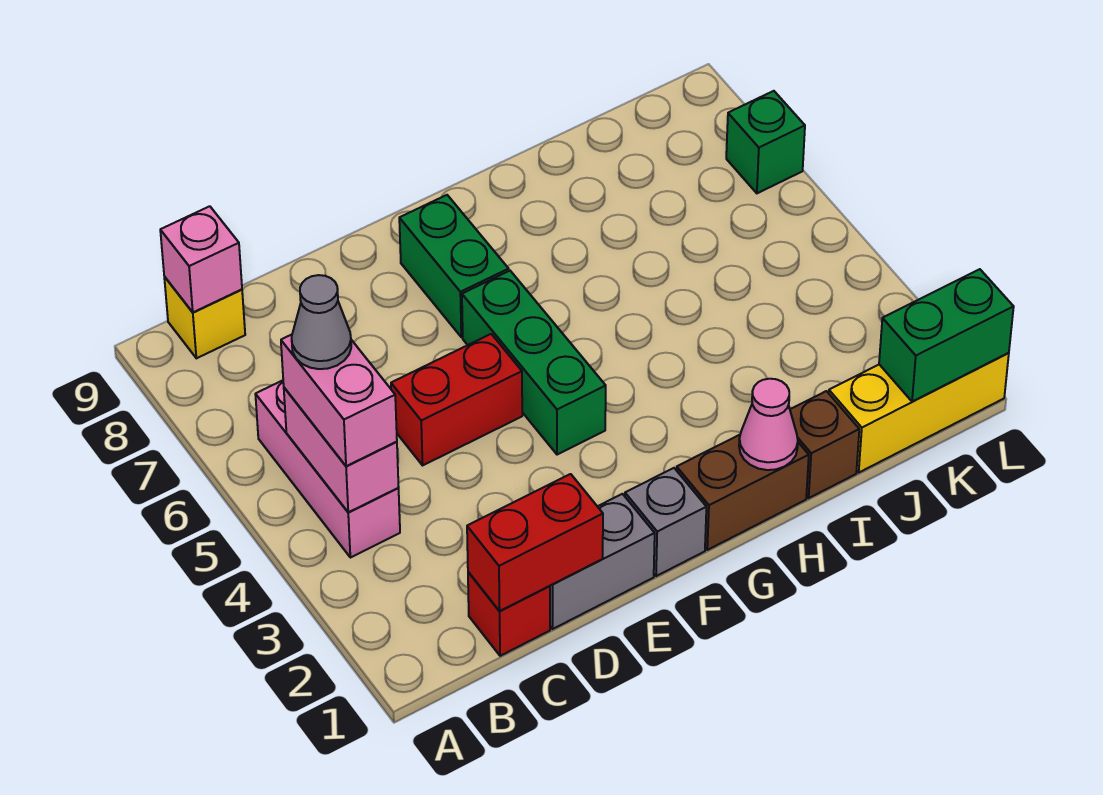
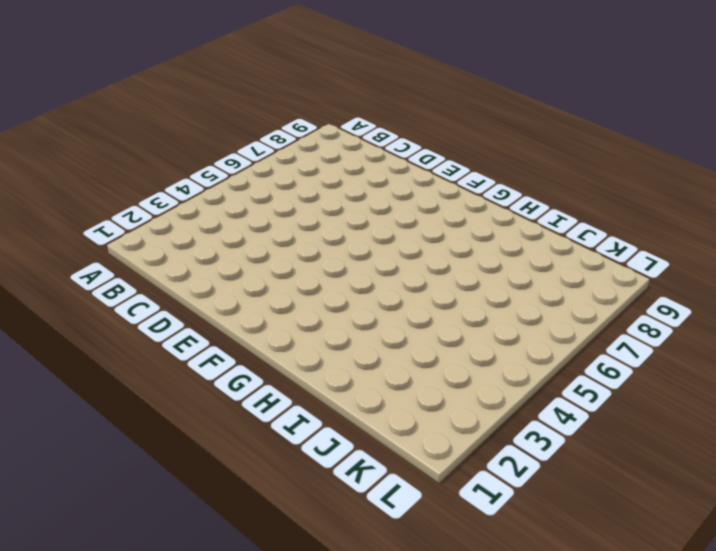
none -> pink 1x3 brick [255,380,400,558]
none -> yellow 1x1 brick [164,277,245,358]
none -> red 1x1 brick [468,572,550,656]

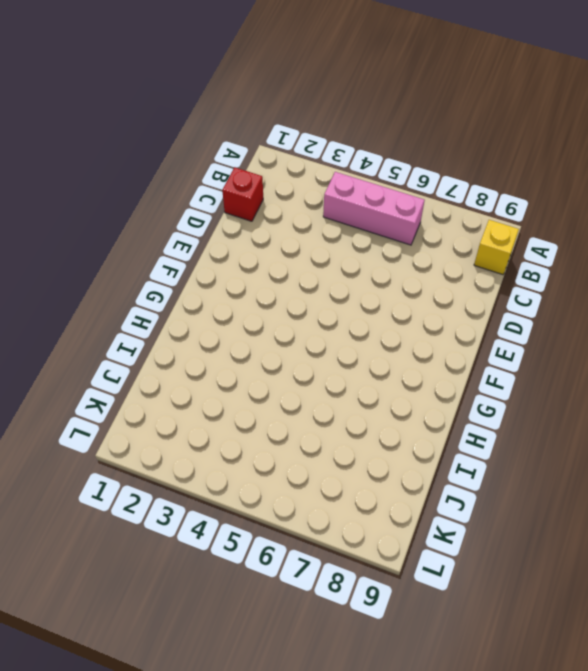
none -> grey 1x2 brick [550,494,655,629]
none -> red 1x2 brick [391,334,522,465]
none -> grey 1x1 brick [625,468,706,576]

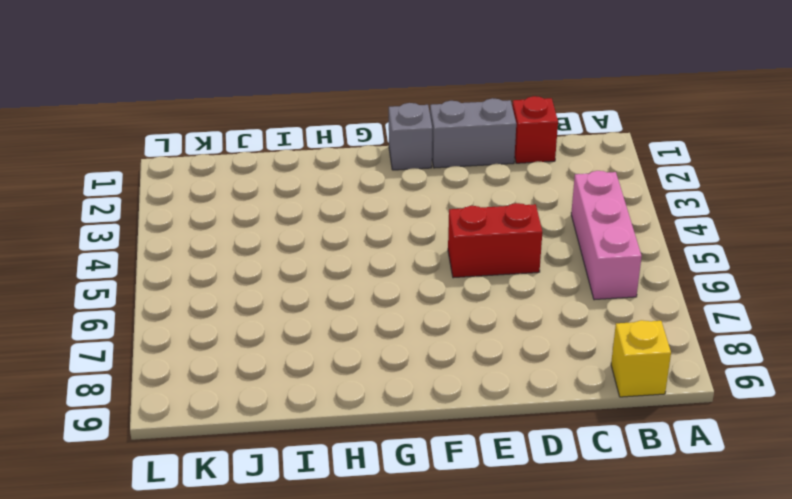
none -> green 1x3 brick [462,271,606,455]
none -> green 1x2 brick [399,195,509,337]
none -> brown 1x2 brick [676,435,809,550]

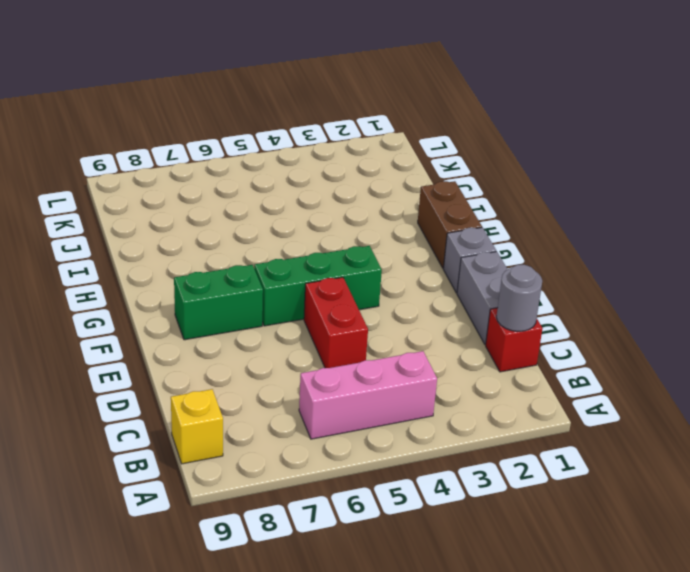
grey 1x1 round brick [496,265,542,331] -> red 1x2 brick [467,474,603,611]
none -> brown 1x1 brick [790,391,859,498]
none -> yellow 1x3 brick [829,353,1009,472]
none -> green 1x1 brick [726,91,805,193]

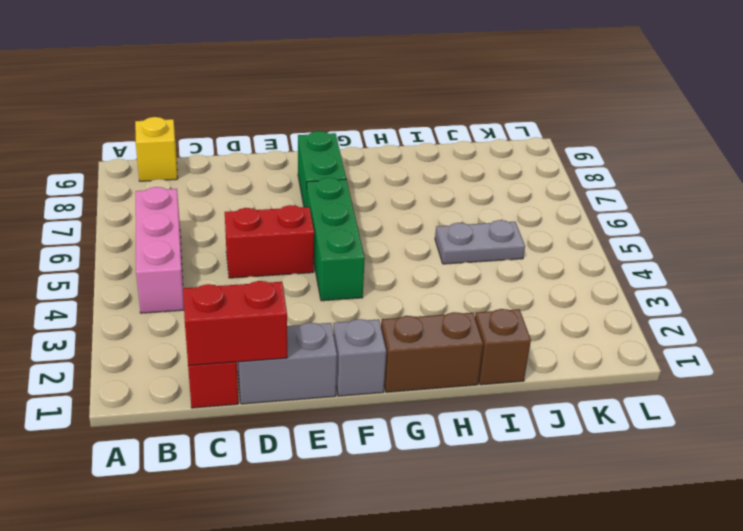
grey 1x2 plate [435,220,525,264] -> none
none -> yellow 1x3 brick [829,353,1009,472]
none -> green 1x1 brick [726,91,805,193]
none -> pink 1x2 brick [284,388,399,512]

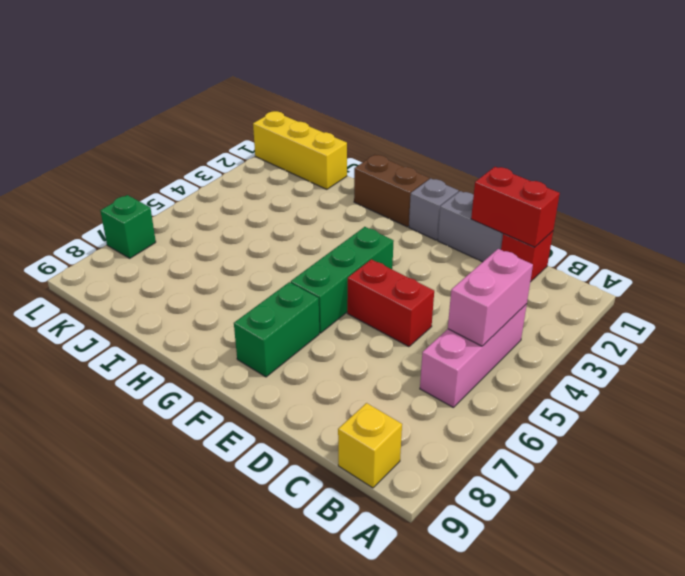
none -> brown 1x1 brick [790,391,859,498]
none -> pink 1x1 brick [160,206,242,312]
none -> pink 1x1 cone [739,379,798,470]

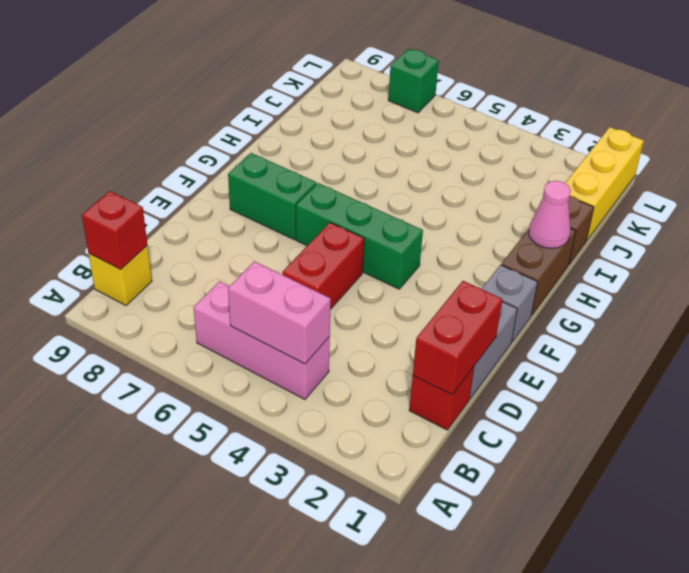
red 1x1 brick [82,191,147,269] -> pink 1x1 brick [160,206,242,312]
none -> green 1x2 brick [879,269,1014,402]
none -> pink 1x2 brick [281,335,397,466]
none -> grey 1x1 cone [292,275,351,369]

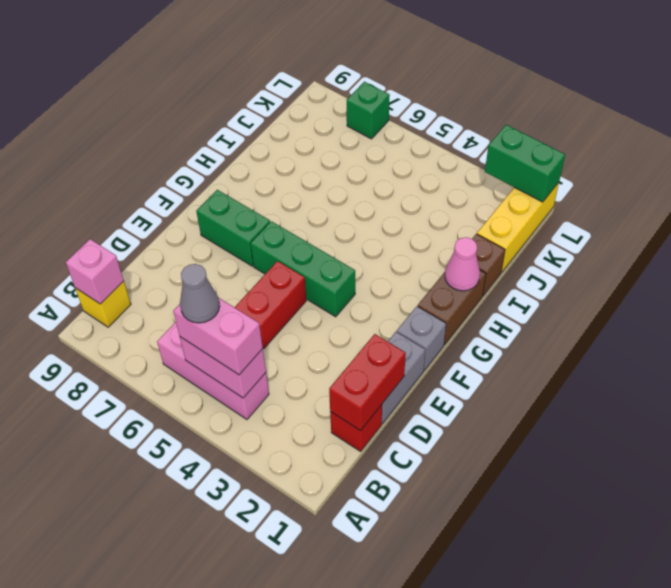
green 1x2 brick [485,125,565,202] -> green 1x2 brick turned to [879,269,1014,402]

